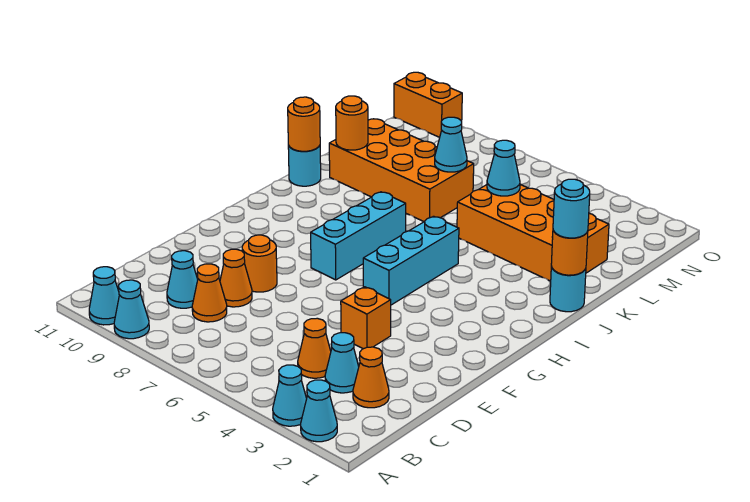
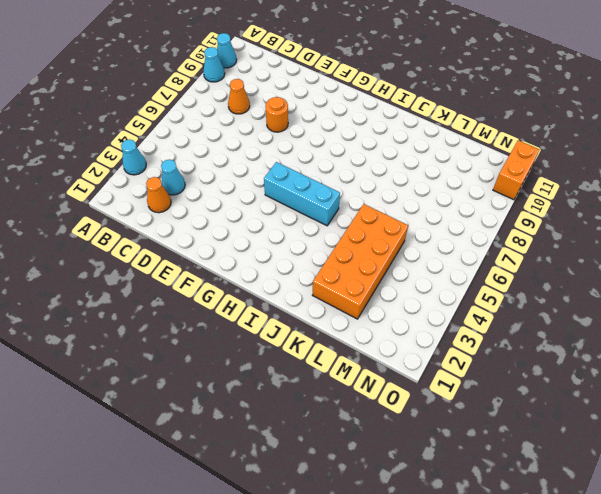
none -> cyan 1x1 cone [301,380,337,442]
none -> orange 1x1 cone [298,318,331,378]
none -> cyan 1x1 cone [167,251,198,308]

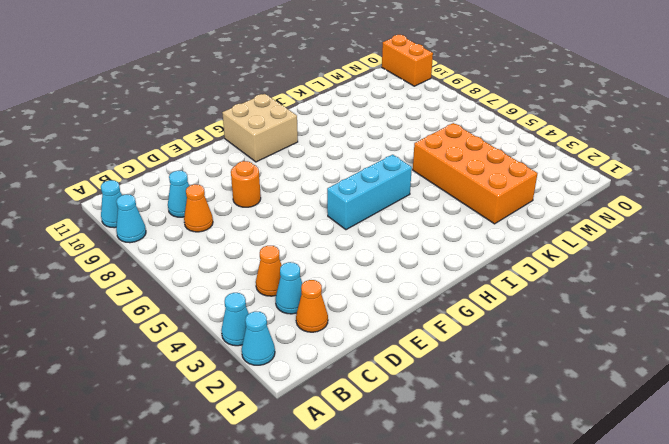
tan 2x2 brick [222,94,298,162] -> none
none -> orange 1x1 cone [220,249,252,307]
none -> orange 1x1 brick [341,287,391,349]
none -> cyan 1x3 brick [311,192,406,280]

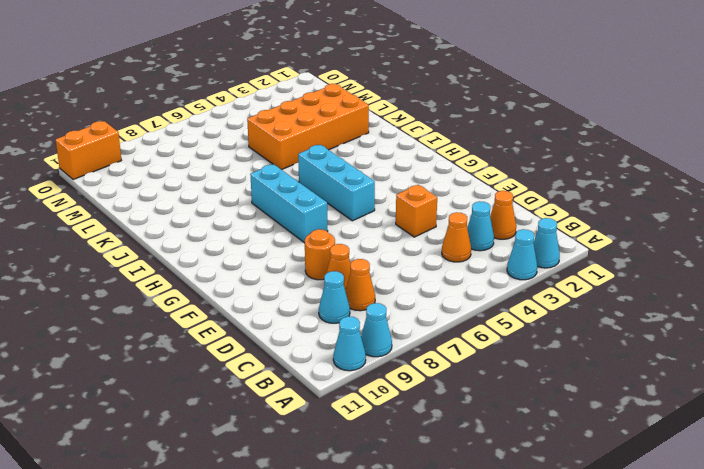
none -> cyan 1x1 round brick [550,266,586,312]
none -> cyan 1x1 round brick [288,145,321,186]
none -> orange 2x4 brick [329,119,474,222]

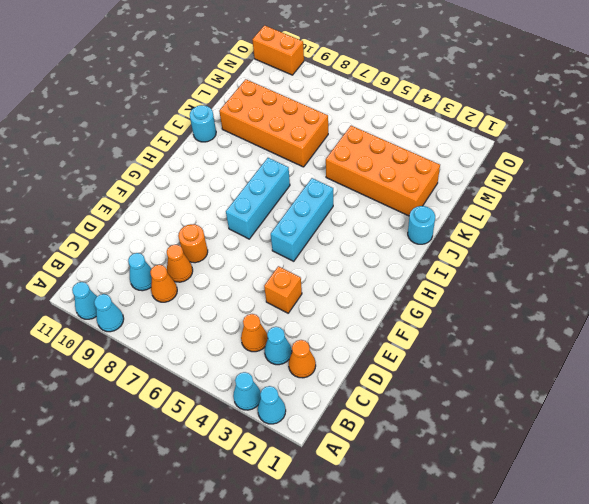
none -> orange 1x1 round brick [551,231,588,275]
none -> orange 1x1 round brick [288,97,320,151]
none -> orange 1x1 round brick [336,96,368,150]

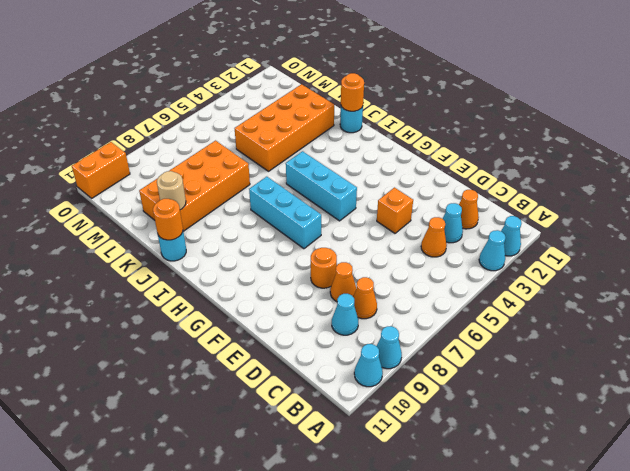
tan 1x1 round brick [157,171,186,210] -> orange 1x1 round brick [336,96,368,150]
none -> cyan 1x1 cone [487,140,520,196]
none -> cyan 1x1 cone [435,117,467,172]
none -> cyan 1x1 round brick [553,179,590,238]

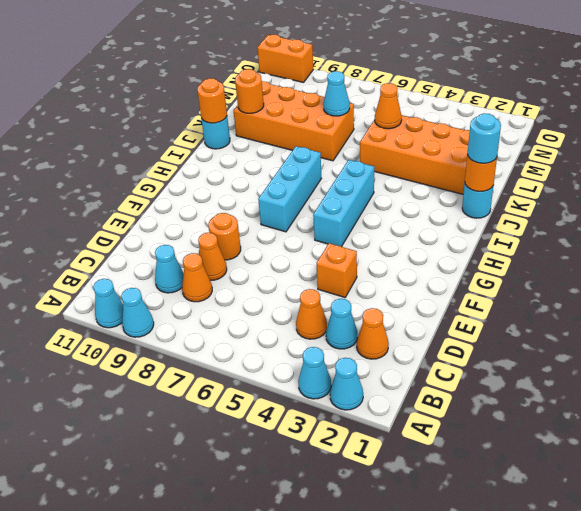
orange 1x1 cone [375,83,402,129] -> cyan 1x1 cone [487,140,520,196]

